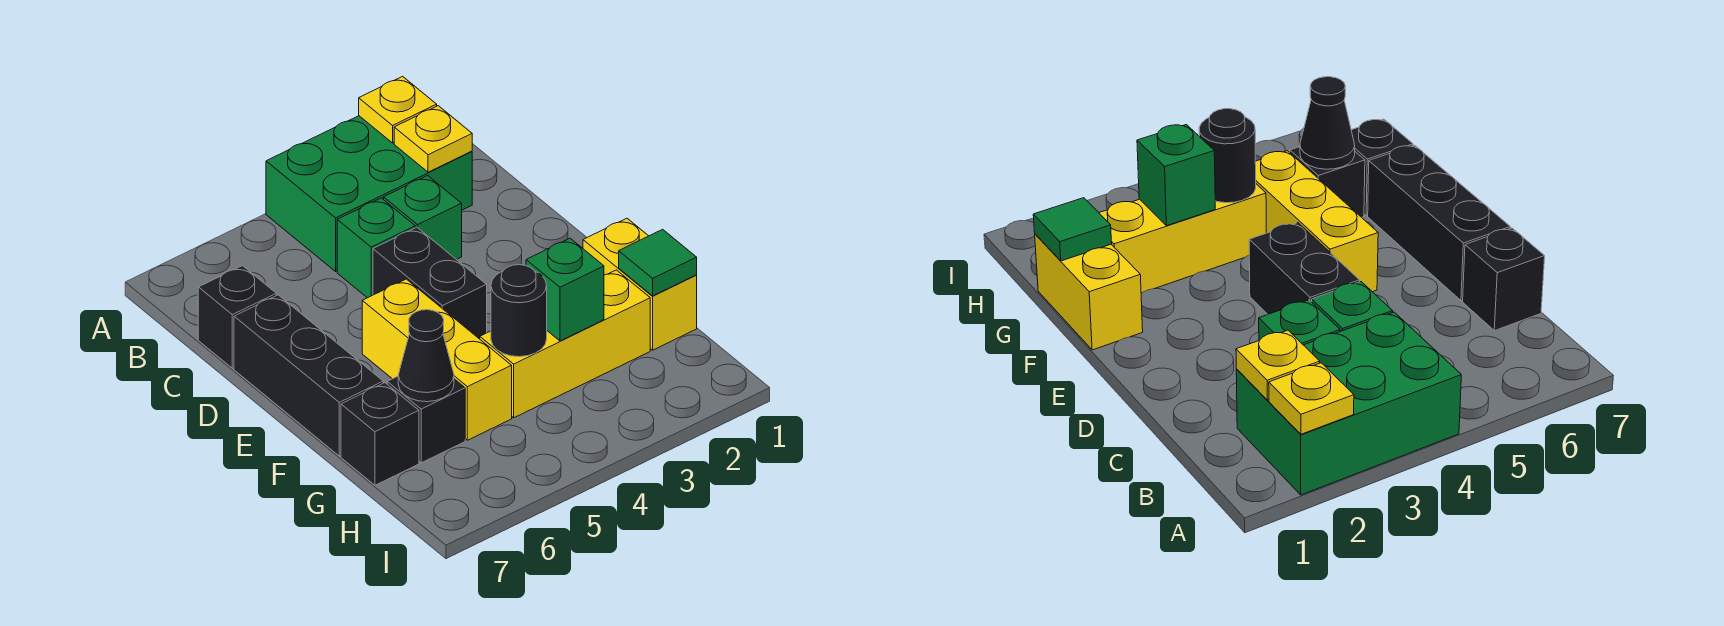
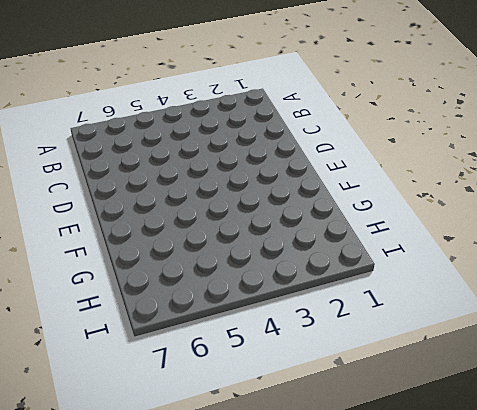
none -> green 2x3 brick [266,116,472,271]
none -> green 1x1 brick [384,176,462,260]
none -> green 1x1 brick [337,198,415,298]

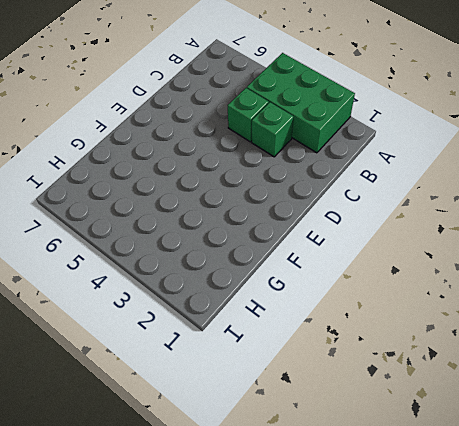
none -> black 1x1 brick [198,266,276,368]
none -> black 1x2 brick [373,227,487,339]
none -> black 1x3 brick [234,295,383,456]

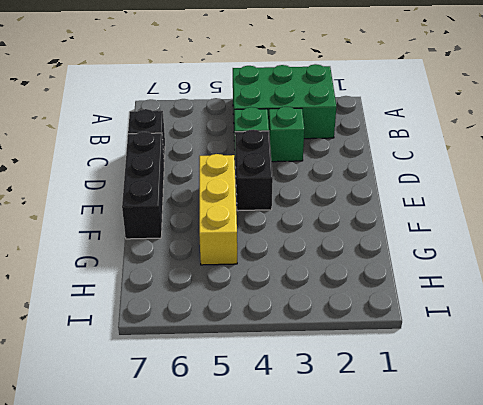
none -> yellow 1x2 brick [583,218,697,350]
none -> yellow 1x3 brick [480,270,650,418]
none -> black 1x1 brick [387,376,465,463]

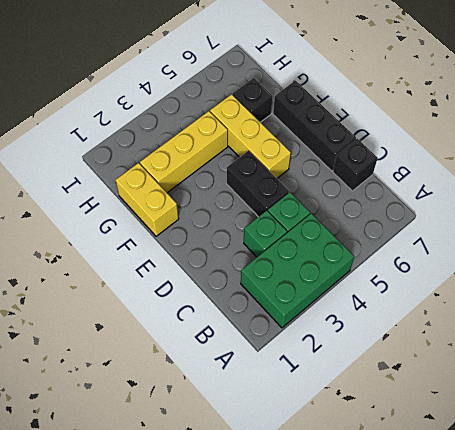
none -> black 1x1 brick [341,383,419,485]
none -> yellow 1x1 plate [359,76,437,143]
none -> yellow 1x1 plate [394,106,472,172]

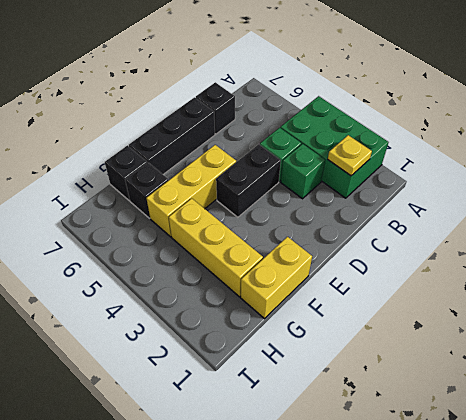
none -> yellow 1x1 plate [359,76,437,143]
none -> green 1x1 tile [619,229,697,296]
none -> green 1x1 brick [526,238,604,341]

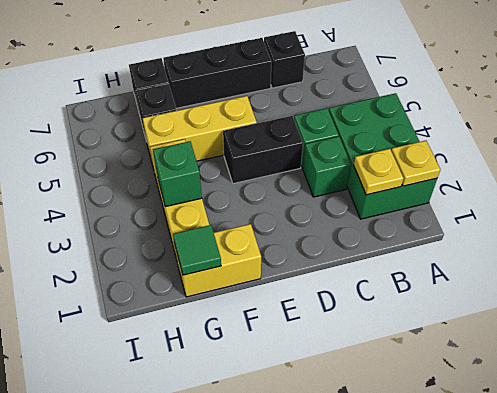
none -> black 1x1 round brick [491,265,547,357]
none -> black 1x1 cone [398,310,454,402]

